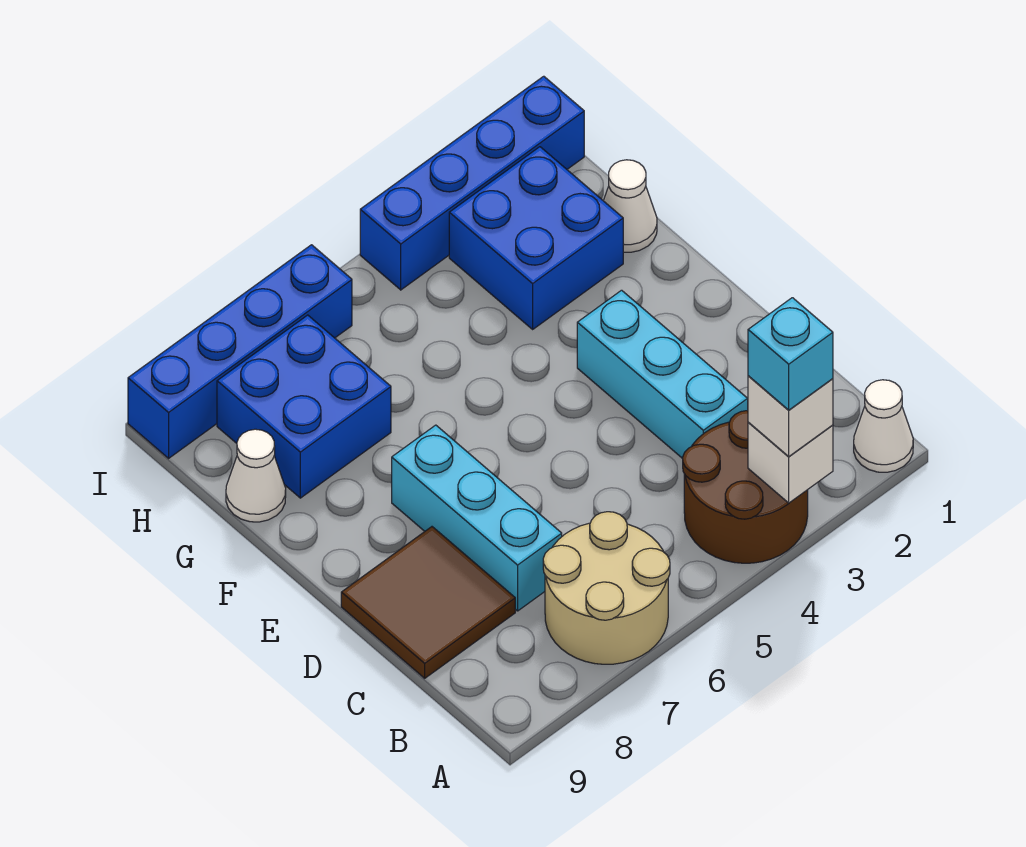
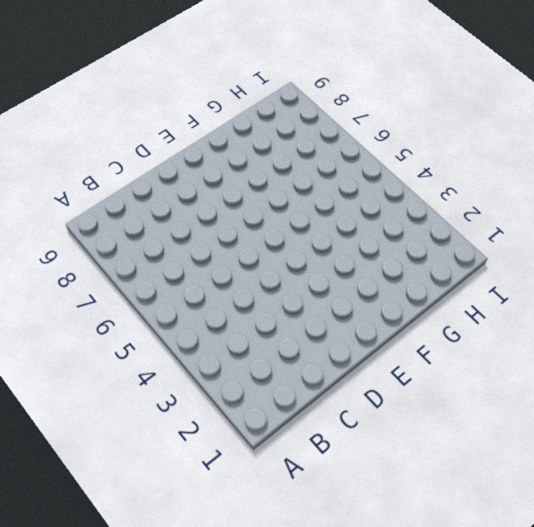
none -> white 1x1 cone [854,380,913,472]
none -> brown 2x2 round brick [683,411,808,563]
none -> tan 2x2 round brick [543,512,670,664]

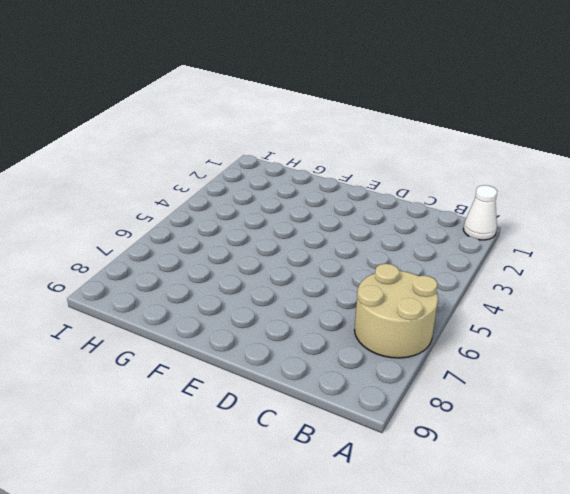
none -> brown 2x2 round brick [683,411,808,563]
none -> cyan 1x3 brick [577,290,748,459]
none -> cyan 1x3 brick [392,425,562,611]

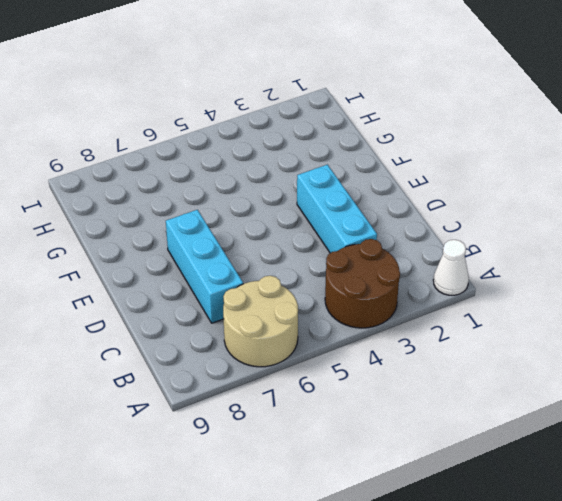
none -> brown 2x2 tile [341,527,515,678]
none -> white 1x1 cone [604,160,657,252]
none -> blue 2x2 brick [449,147,623,329]

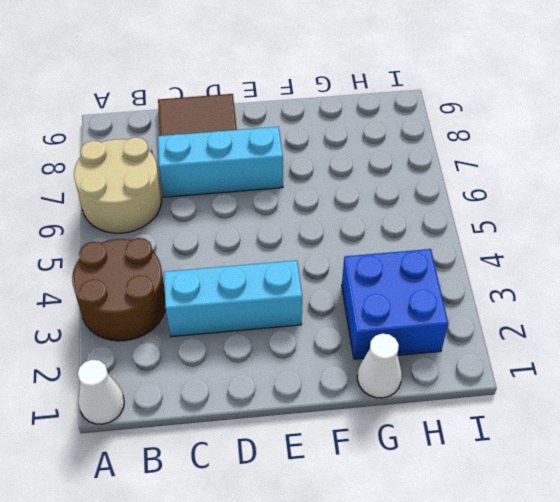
none -> blue 2x2 brick [217,315,391,498]
none -> white 1x1 cone [226,429,286,522]
none -> blue 1x4 brick [360,76,584,290]

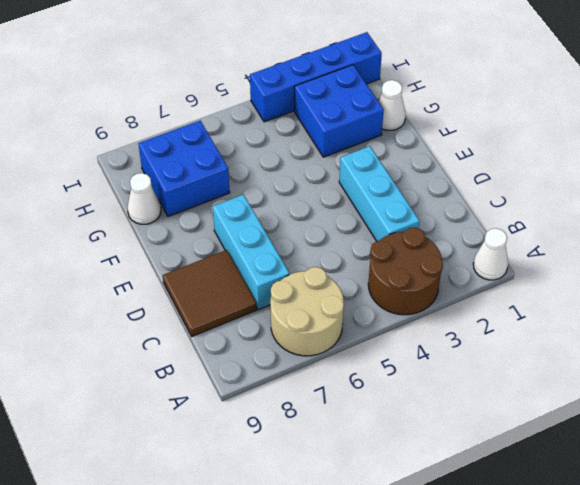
none -> blue 1x4 brick [128,245,352,458]
none -> white 1x1 brick [748,423,833,503]
none -> white 1x1 brick [748,376,833,457]

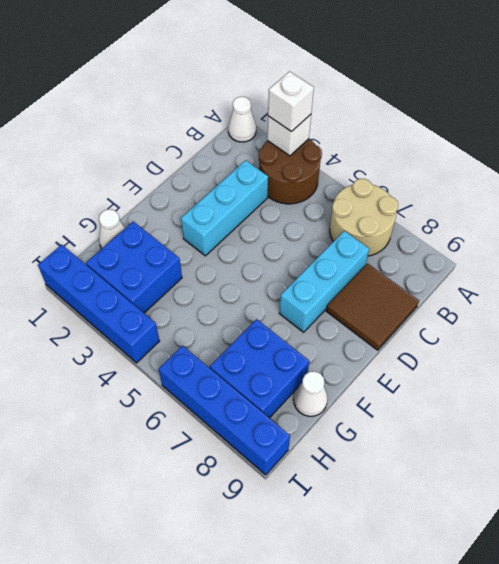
none -> cyan 1x1 brick [748,298,833,410]

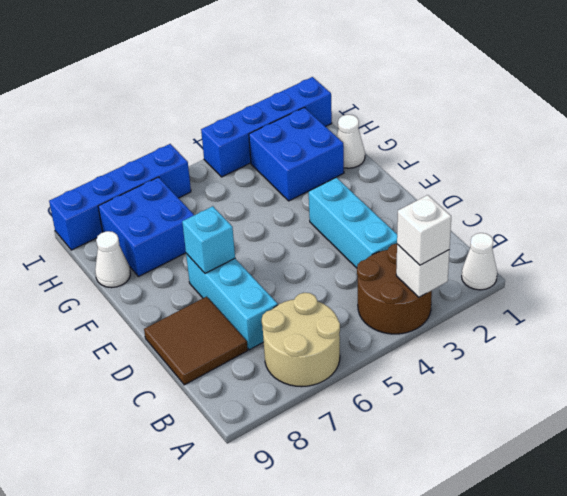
cyan 1x1 brick [182,206,235,273] -> cyan 1x1 brick moved to [748,298,833,410]

